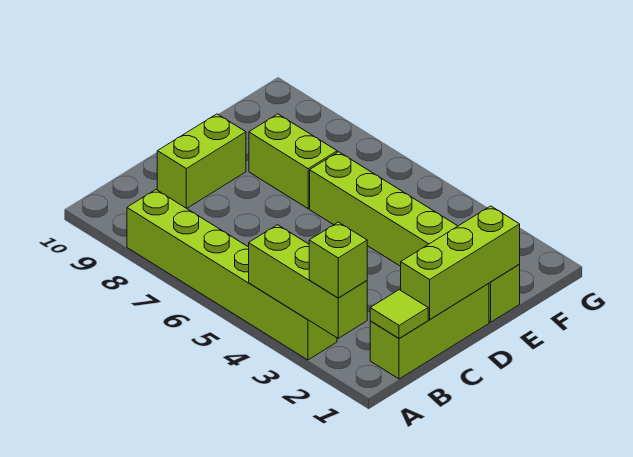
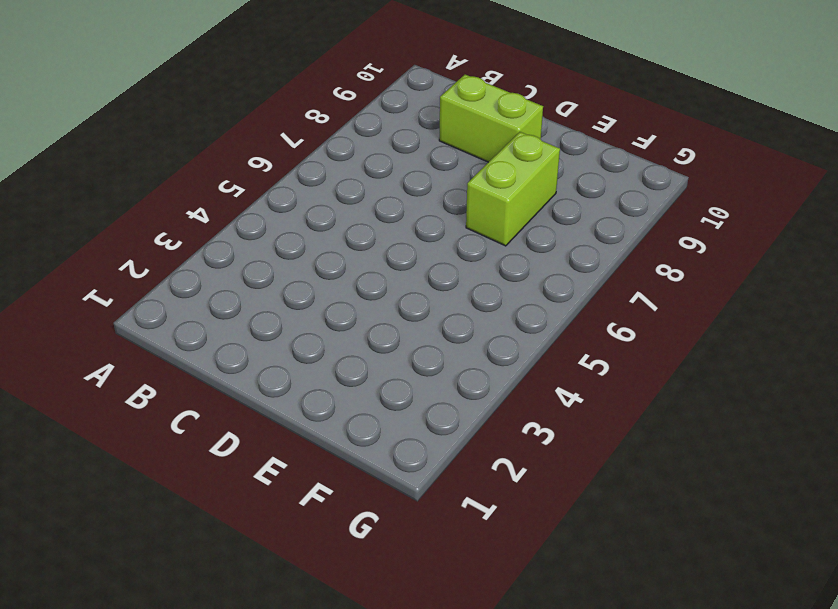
none -> lime 1x6 brick [127,190,337,360]
none -> lime 1x3 brick [370,283,489,379]

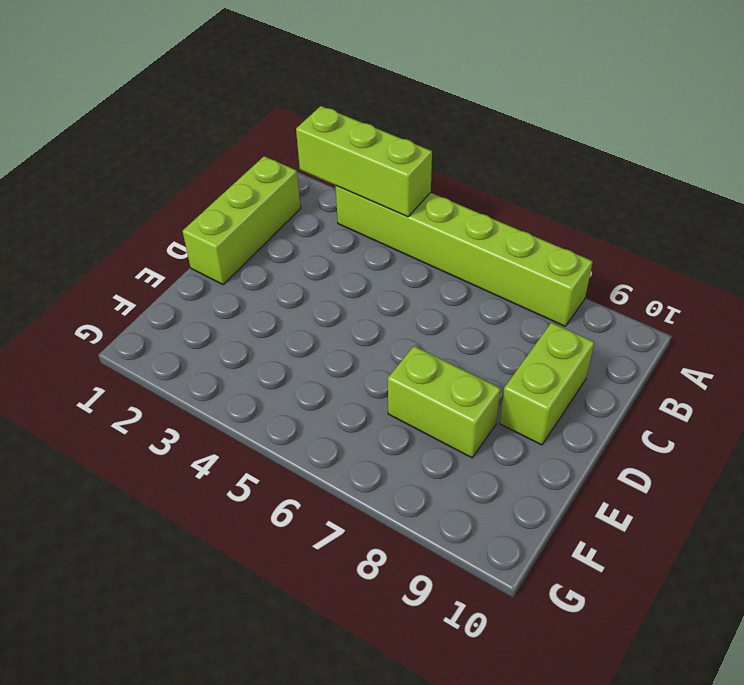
none -> lime 1x6 brick [310,152,520,322]
none -> lime 1x1 tile [370,290,428,338]

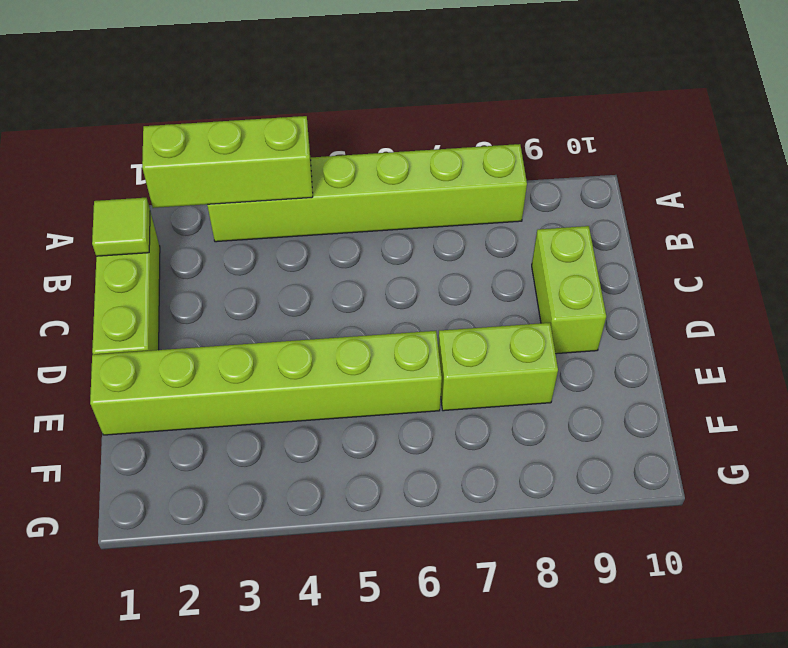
none -> lime 1x3 brick [401,206,520,319]
none -> lime 1x1 brick [309,222,367,298]

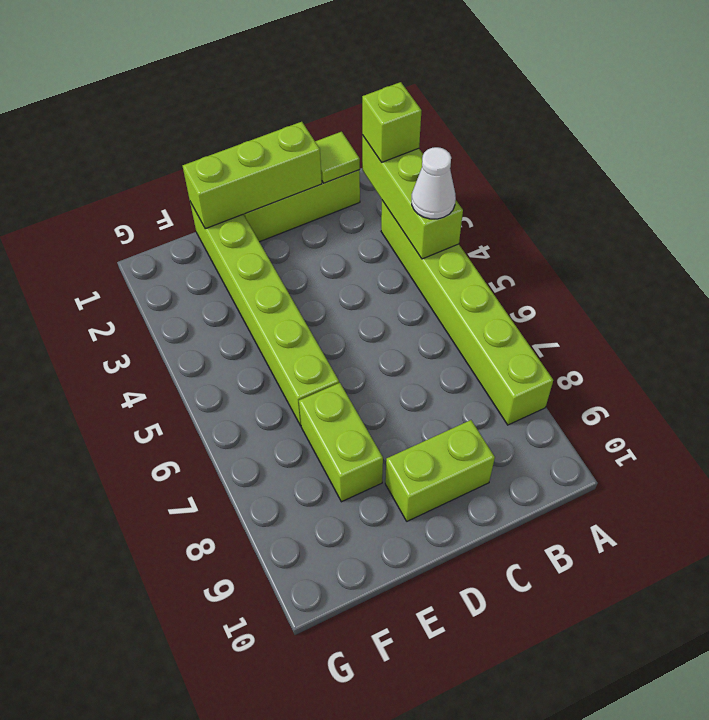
white 1x1 cone [412,147,456,219] -> none

